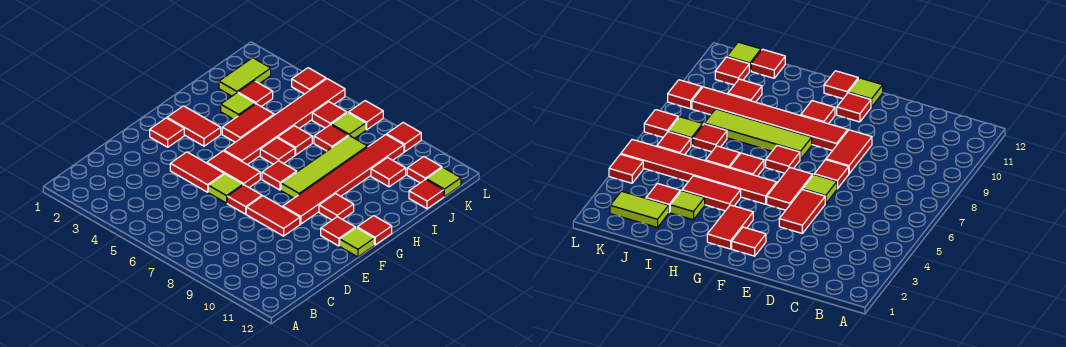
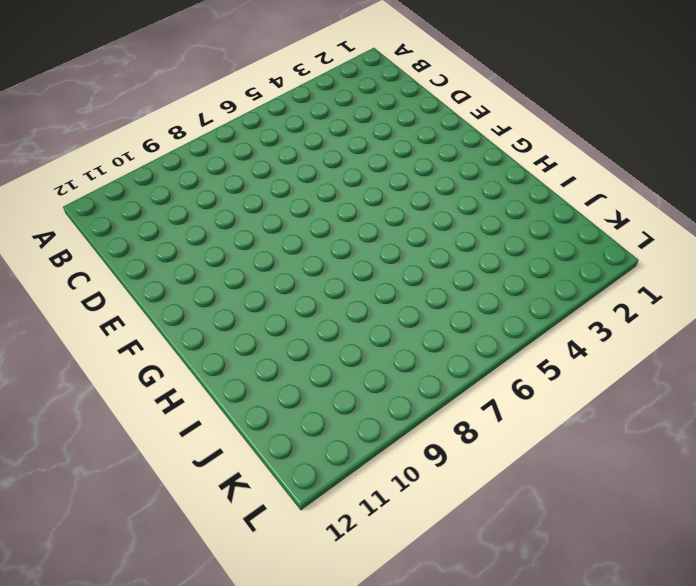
none -> red 1x2 tile [170,152,224,192]
none -> lime 1x1 tile [208,174,243,203]
none -> red 1x1 tile [227,185,262,214]
none -> red 1x2 tile [246,196,300,236]

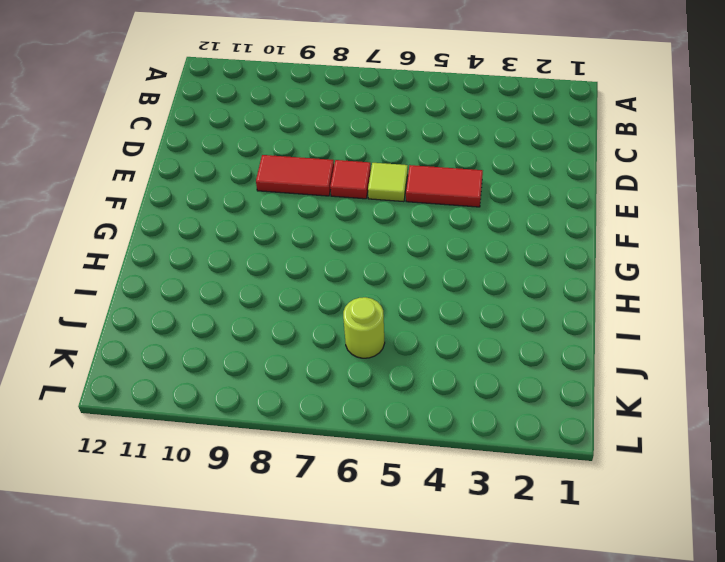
lime 1x1 round brick [343,297,385,358] -> none
none -> red 1x1 tile [150,118,184,147]
none -> red 1x2 tile [207,151,260,187]
none -> red 1x6 tile [283,135,404,224]
none -> red 1x1 tile [321,217,355,246]

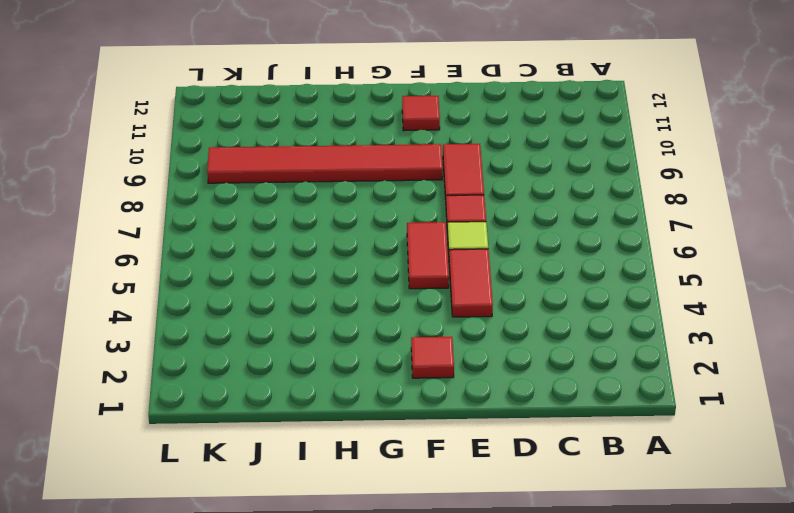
none -> lime 1x1 tile [340,228,374,257]
none -> red 1x2 tile [167,106,221,146]
none -> red 1x6 tile [224,79,345,165]
none -> red 1x1 tile [262,161,297,190]

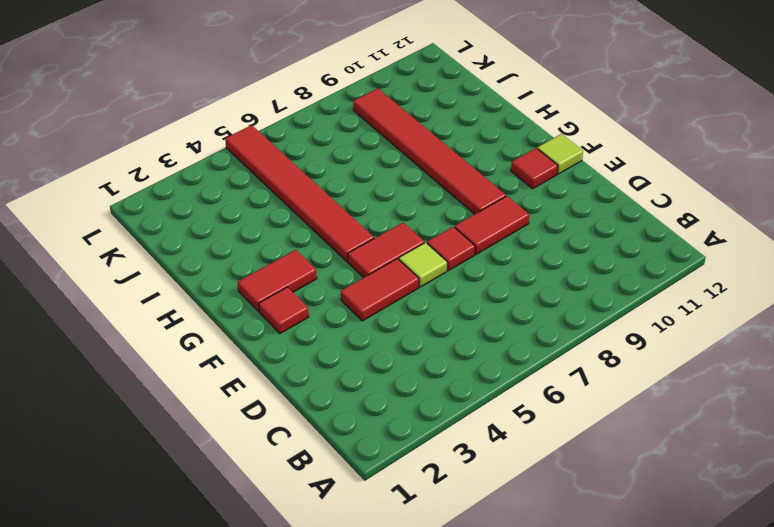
none -> red 1x1 tile [262,161,297,190]
none -> lime 1x4 tile [281,135,368,198]
none -> red 1x1 tile [319,194,354,220]
none -> red 1x1 tile [357,216,392,245]

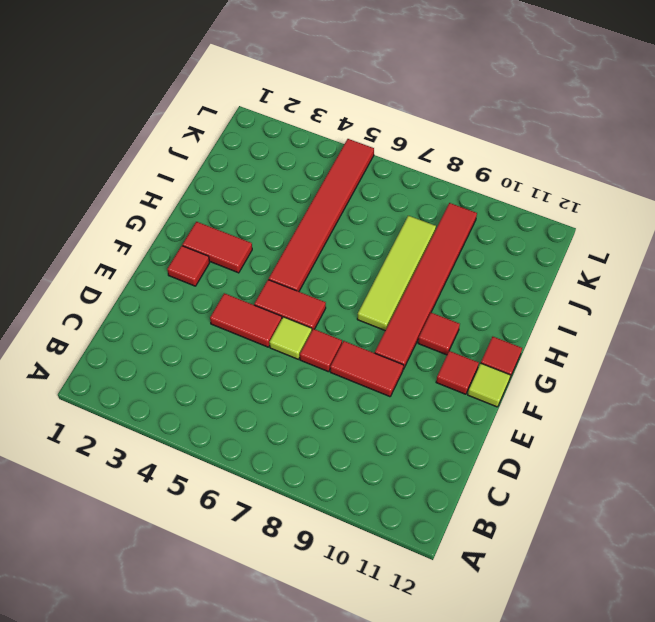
none -> red 1x1 tile [262,161,297,190]
none -> red 1x2 tile [222,104,274,142]
none -> red 1x1 tile [260,138,295,164]
none -> lime 1x1 tile [221,93,255,119]

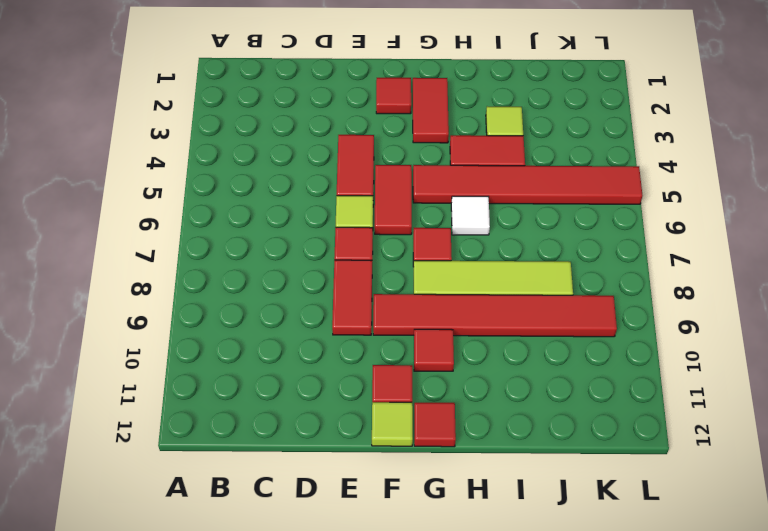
white 1x1 tile [451,196,490,235] -> red 1x1 tile [260,138,295,164]
none -> red 1x1 tile [278,126,312,155]
none -> lime 1x2 tile [219,58,271,96]
none -> red 1x1 tile [238,81,273,107]
none -> red 1x1 tile [314,125,349,151]

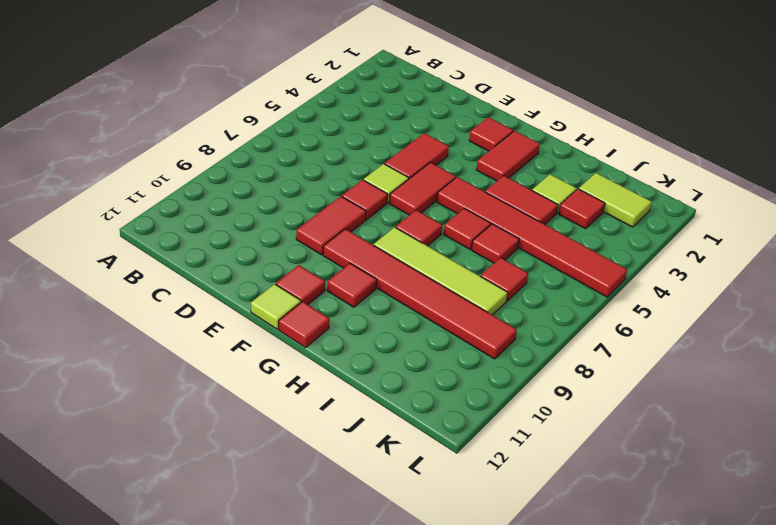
none -> red 1x1 tile [371,158,406,187]
none -> red 1x1 tile [409,179,444,209]
none -> red 1x1 tile [312,102,347,128]
none -> lime 1x1 tile [331,113,366,138]

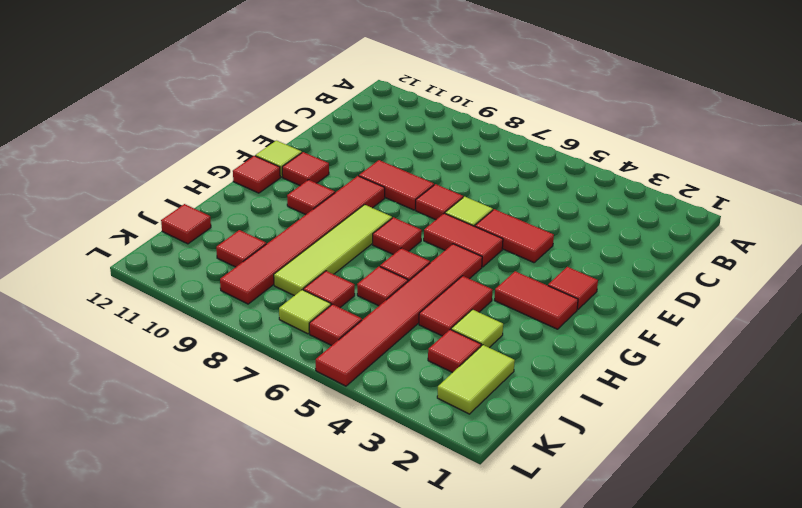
none -> red 1x1 tile [407,157,442,183]
none -> lime 1x1 tile [426,168,461,197]
none -> red 1x1 tile [292,68,326,94]
none -> red 1x1 tile [349,101,383,130]

